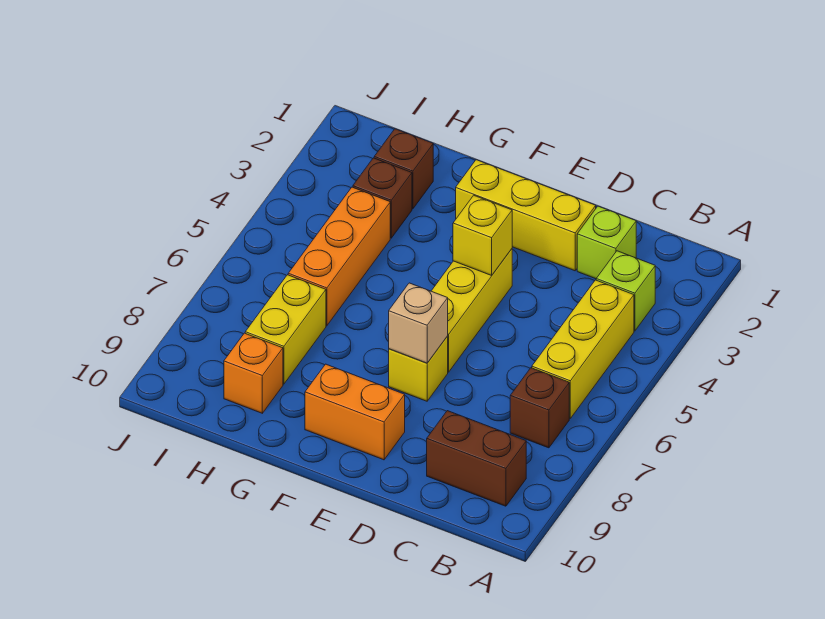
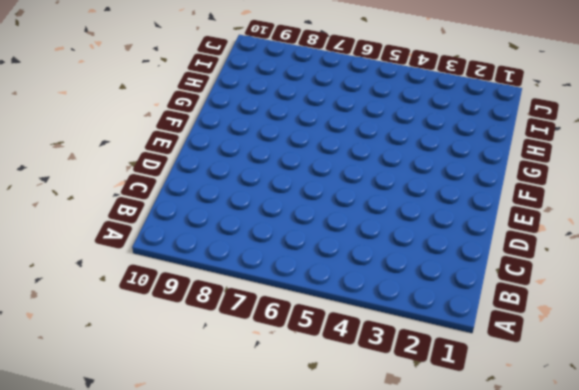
none -> lime 1x1 brick [596,251,655,331]
none -> yellow 1x3 brick [532,280,634,418]
none -> brown 1x1 brick [510,368,569,448]

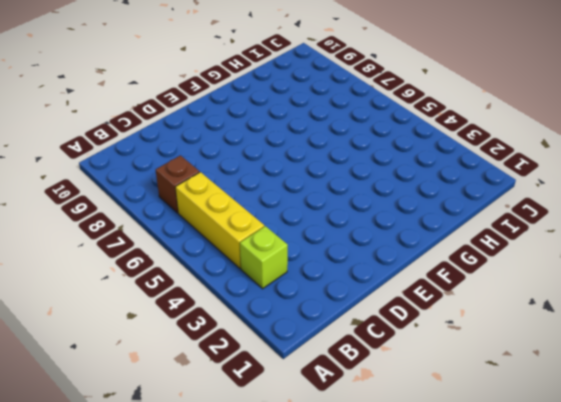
none -> brown 1x2 brick [427,411,526,506]
none -> lime 1x1 brick [577,206,636,279]
none -> yellow 1x3 brick [456,160,596,271]

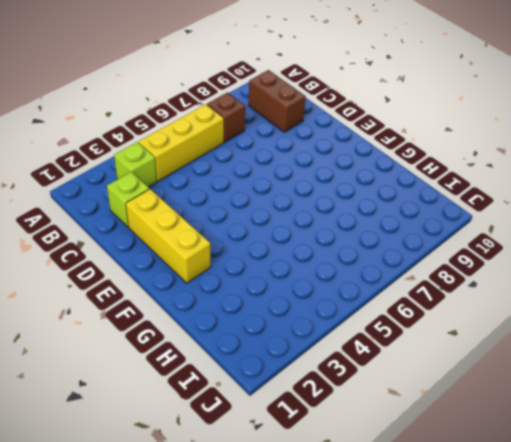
none -> yellow 1x3 brick [432,249,512,372]
none -> yellow 1x1 brick [389,336,448,401]
none -> orange 1x2 brick [305,364,405,460]

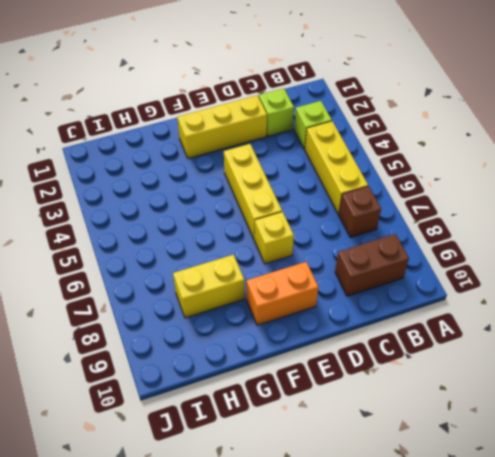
yellow 1x2 brick [173,255,244,318] -> yellow 1x2 brick turned to [245,275,326,384]
none -> brown 1x1 brick [374,129,433,209]
none -> brown 1x1 brick [353,158,412,238]
none -> orange 1x3 brick [288,187,390,326]

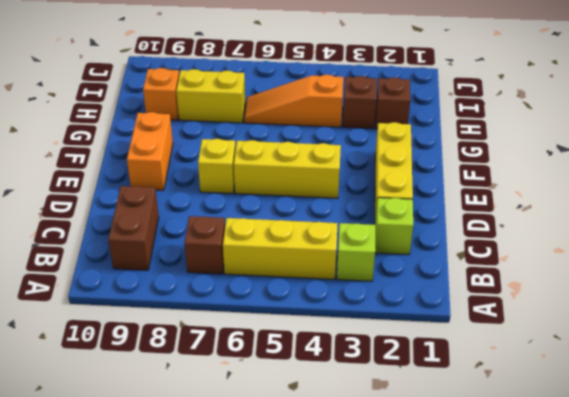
orange 1x3 slope [244,75,343,127] -> orange 1x3 brick [288,187,390,326]
none -> yellow 1x1 brick [453,195,512,275]
none -> tan 1x1 brick [389,283,448,363]

